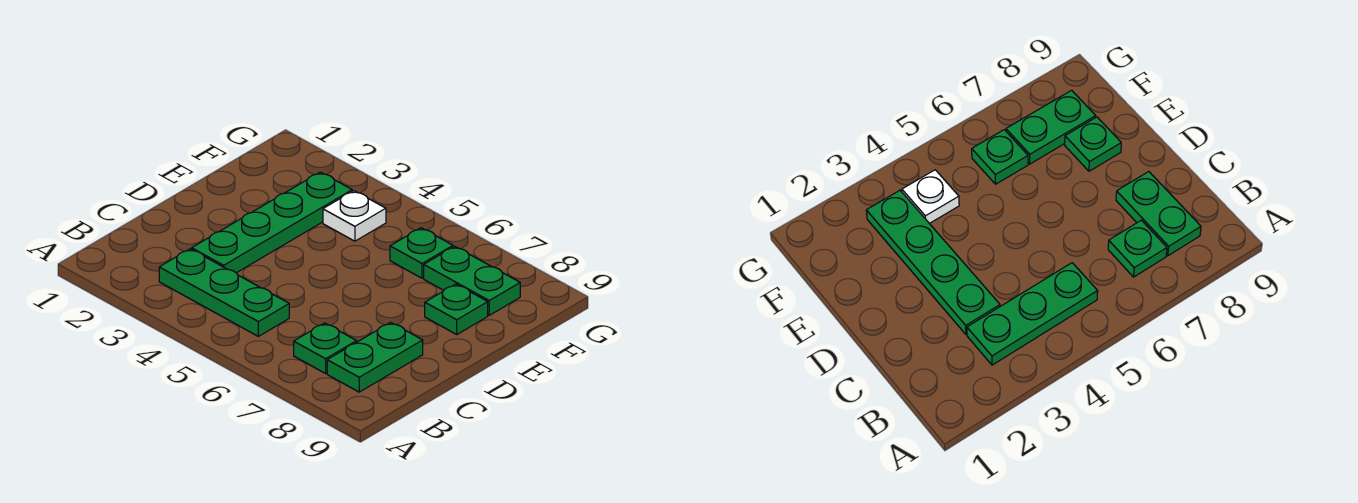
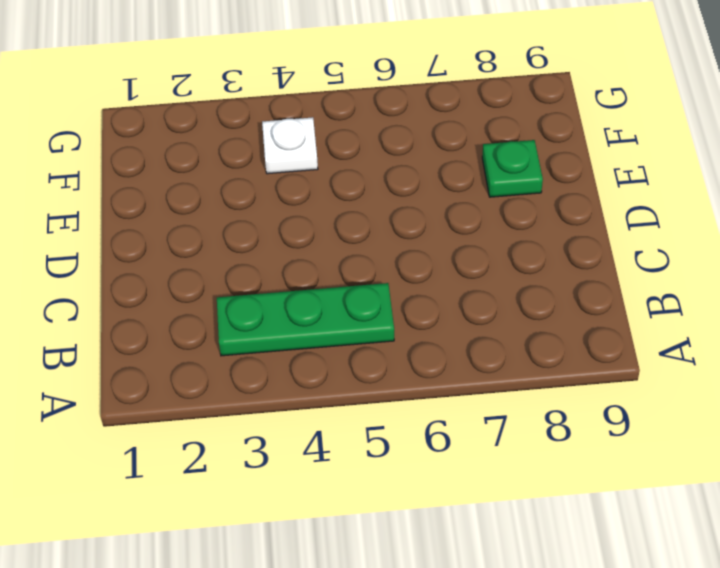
none -> green 1x1 plate [294,323,357,373]
none -> green 1x2 plate [327,322,423,392]

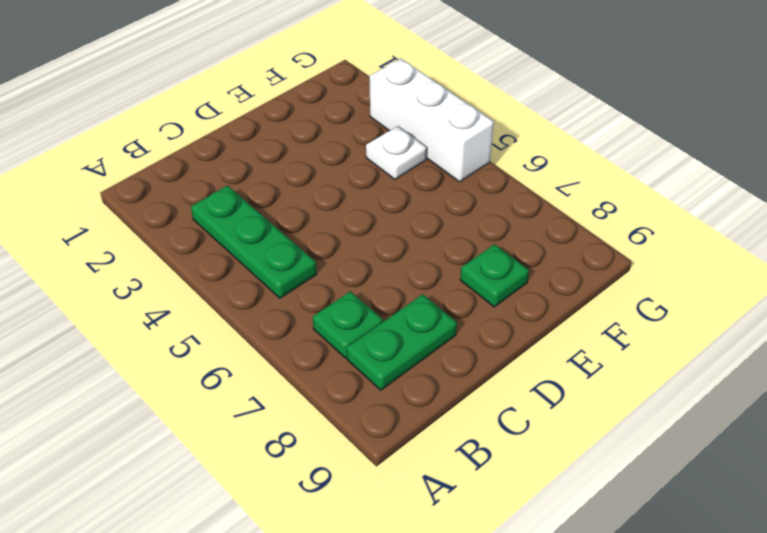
white 1x3 brick [370,59,494,182] -> none
none -> green 1x4 plate [192,172,352,273]
none -> green 1x1 plate [390,228,453,278]

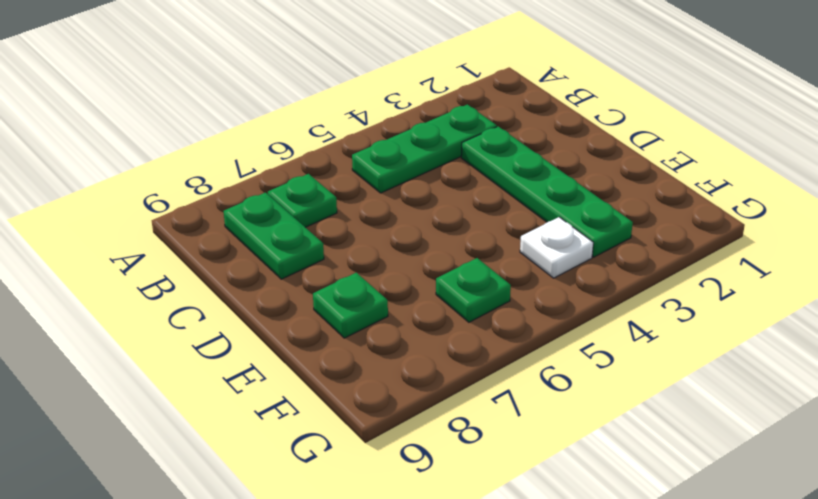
none -> green 1x2 plate [424,246,520,315]

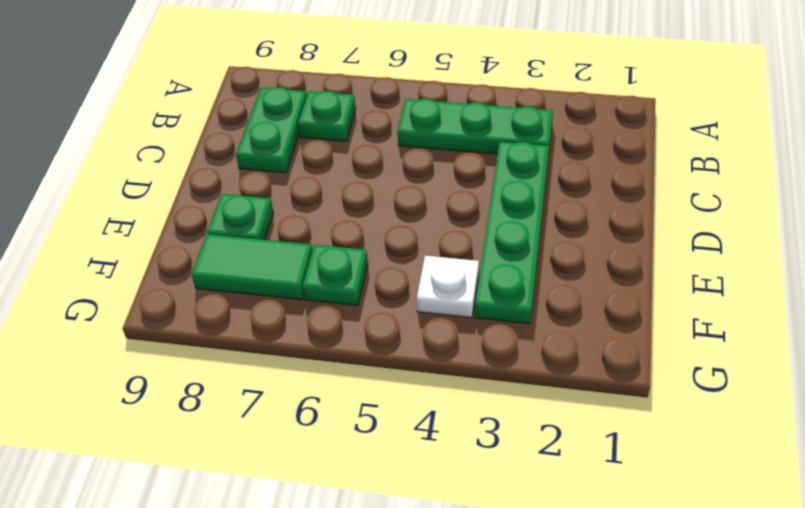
green 1x2 tile [191,234,312,300] -> green 1x2 plate [424,246,520,315]

